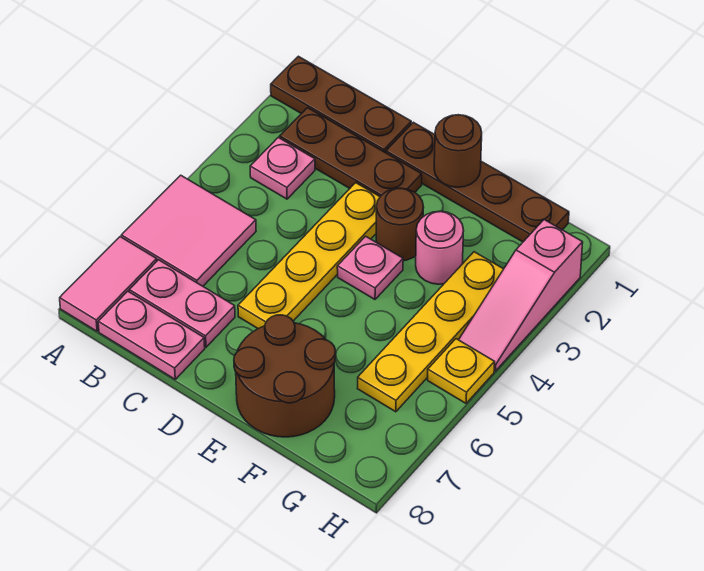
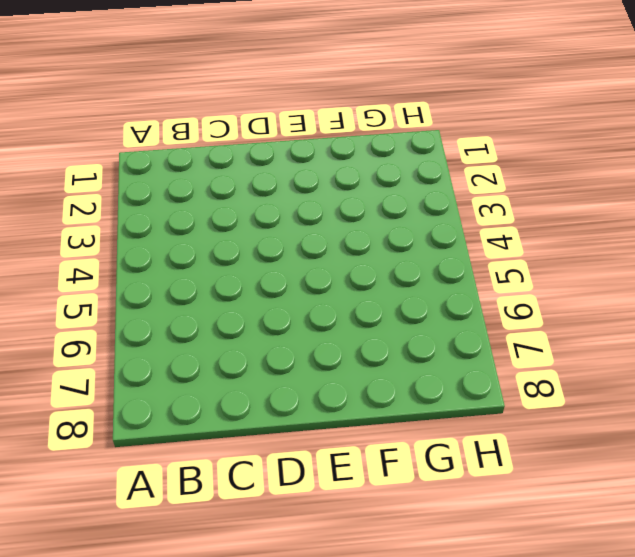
none -> brown 1x3 plate [271,56,411,153]
none -> pink 2x2 tile [121,175,256,286]
none -> pink 1x2 tile [60,237,157,331]

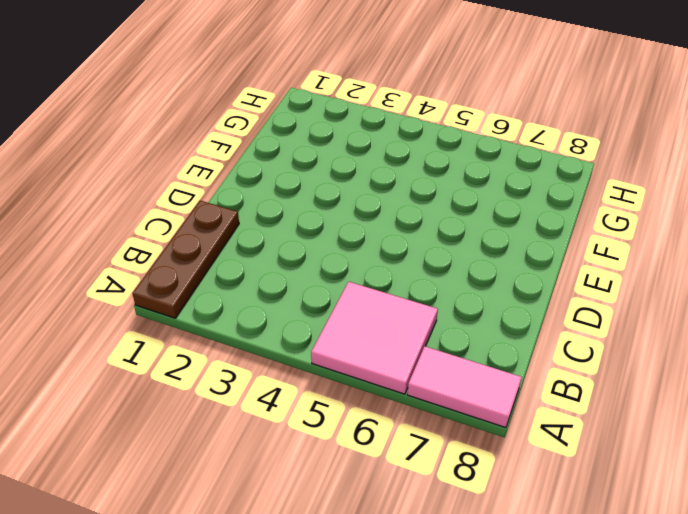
none -> brown 1x3 plate [280,108,422,196]
none -> pink 1x1 plate [250,137,315,199]
none -> pink 1x2 plate [129,260,235,347]

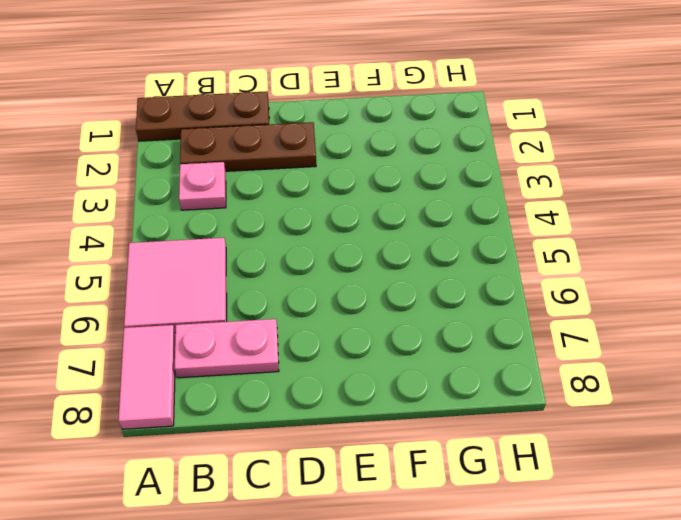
none -> pink 1x2 plate [98,291,205,379]
none -> brown 1x4 plate [386,122,569,242]
none -> yellow 1x4 plate [238,183,380,329]

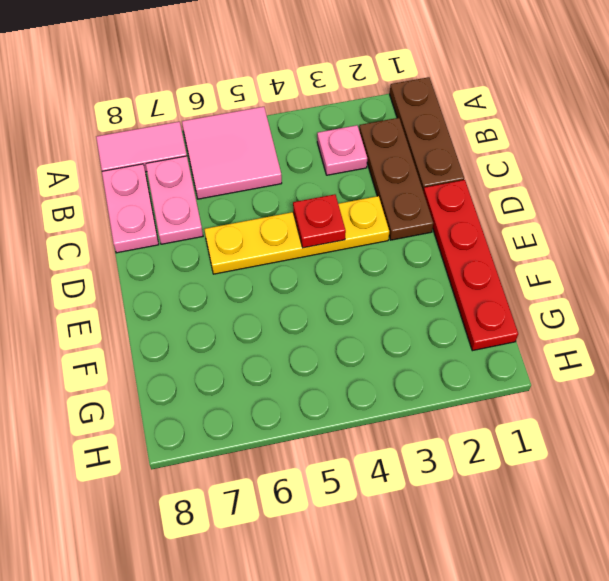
red 1x4 plate [423,180,518,351] -> brown 1x4 plate [386,122,569,242]
red 1x1 plate [293,194,346,248] -> none
none -> brown 1x1 round brick [376,188,424,261]
none -> pink 1x1 plate [337,236,403,299]
none -> brown 2x2 round brick [234,315,336,437]

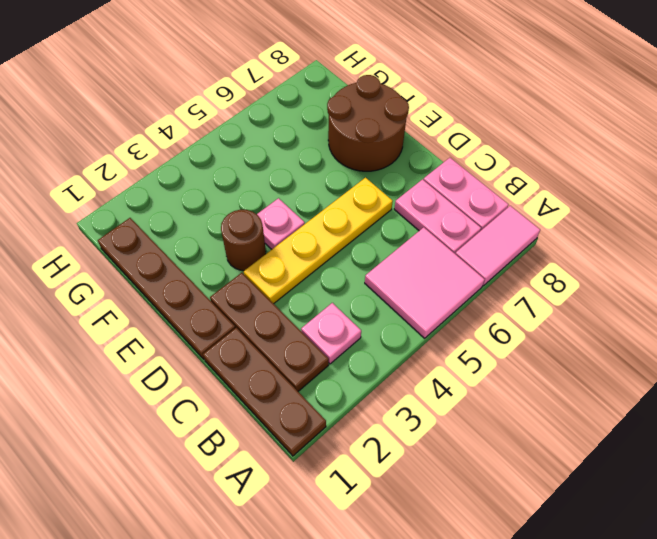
none -> pink 1x1 round brick [416,211,464,284]
none -> yellow 1x4 plate [358,252,503,412]
none -> pink 1x3 slope [459,220,583,371]

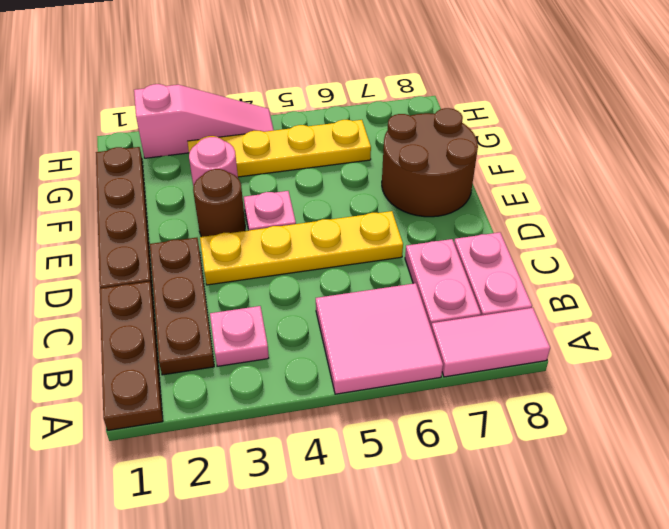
none -> yellow 1x1 plate [428,339,495,403]
none -> brown 1x1 round brick [434,115,482,187]

